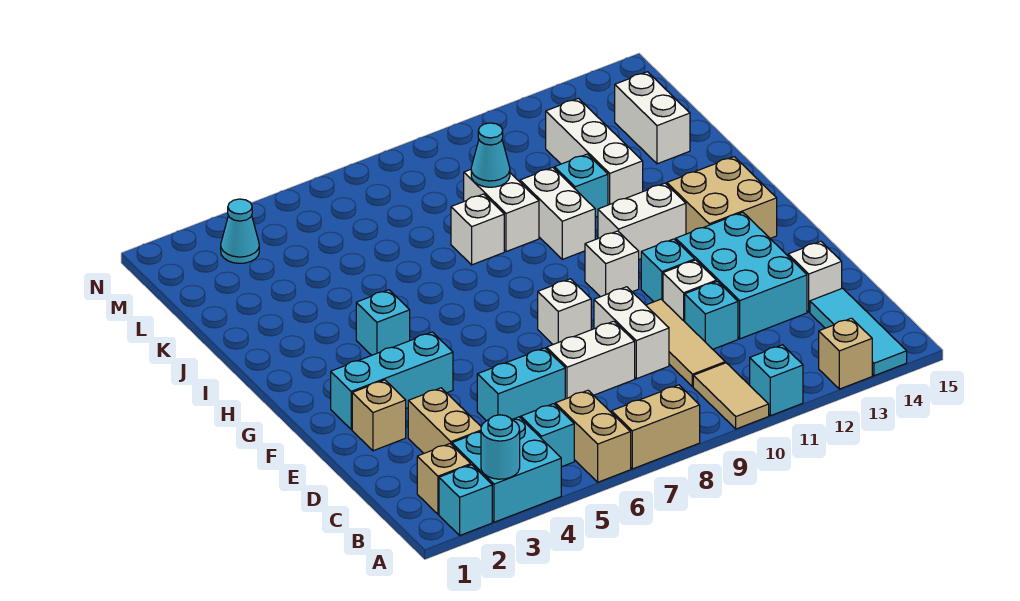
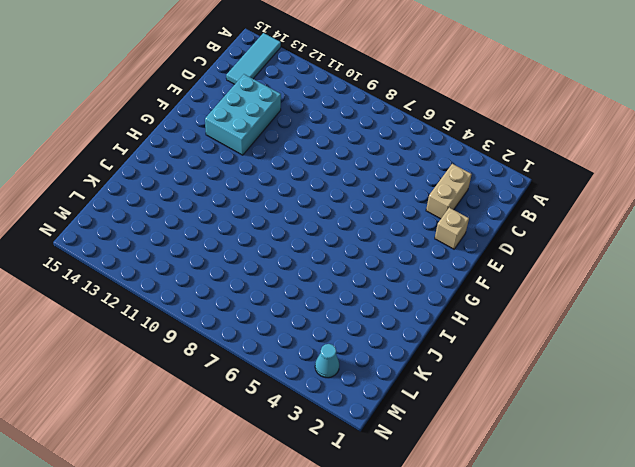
none -> cyan 1x1 brick [439,465,492,535]
none -> cyan 2x2 brick [452,417,561,522]
none -> tan 1x2 brick [555,390,631,482]
none -> tan 1x2 brick [612,385,700,469]

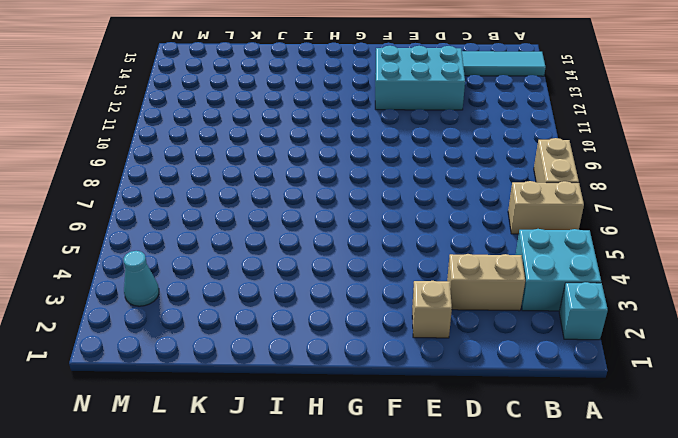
none -> tan 1x2 tile [693,363,769,429]
none -> cyan 1x1 brick [750,345,803,416]
none -> tan 1x1 brick [819,318,872,389]
none -> tan 1x1 brick [417,444,471,514]

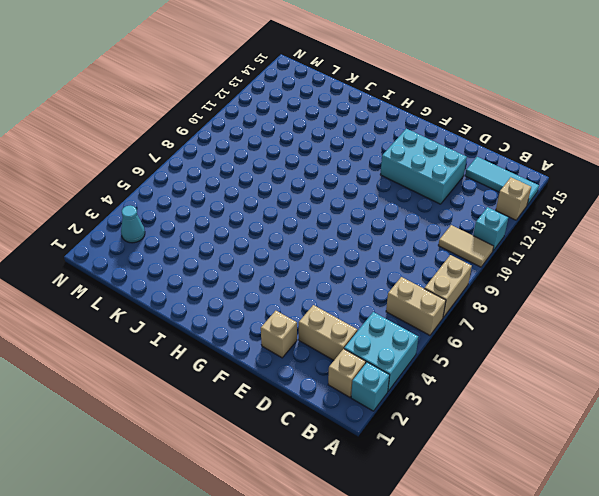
none -> cyan 1x1 brick [521,404,574,467]
none -> tan 1x3 tile [646,299,725,387]
none -> cyan 1x2 brick [477,348,565,421]
none -> white 1x2 brick [547,321,635,399]

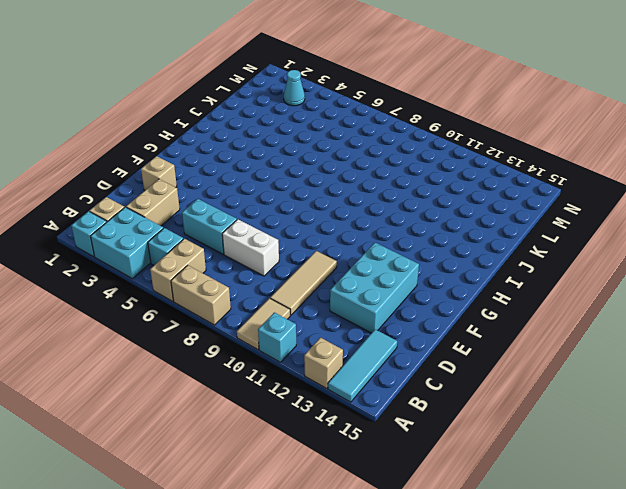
none -> white 1x2 brick [594,287,669,379]
none -> cyan 1x1 brick [685,281,738,349]
none -> white 1x1 brick [788,241,842,312]
none -> white 1x1 brick [663,260,716,322]

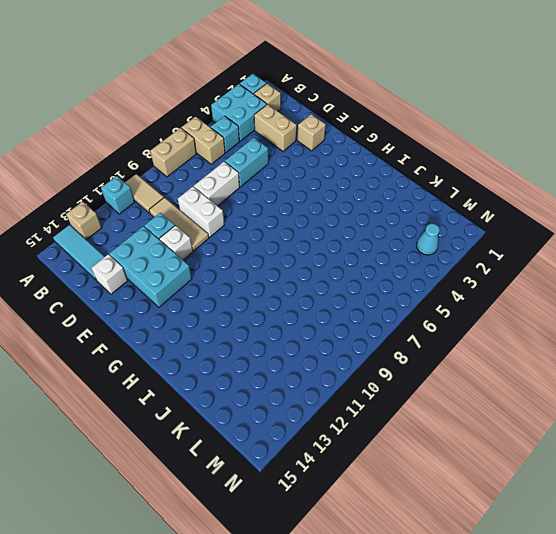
none -> cyan 1x3 brick [331,332,453,429]
none -> white 1x1 brick [538,279,591,344]
none -> cyan 1x1 brick [641,239,695,302]
none -> white 1x1 brick [585,231,639,297]

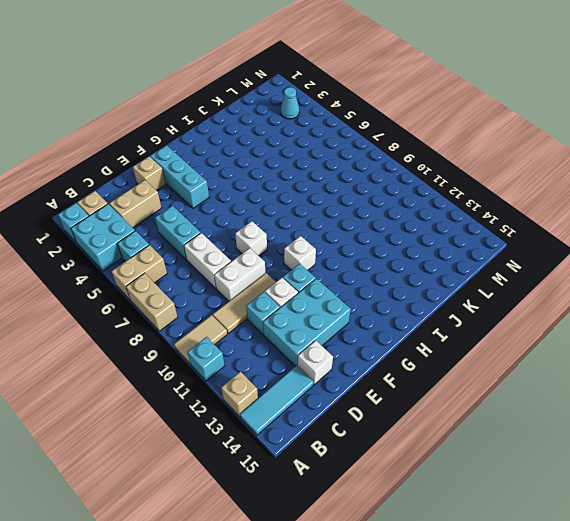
none -> tan 2x2 brick [667,157,777,238]
none -> cyan 1x1 brick [356,290,410,355]
none -> white 1x2 brick [598,183,686,260]
none -> white 1x2 brick [520,167,595,259]

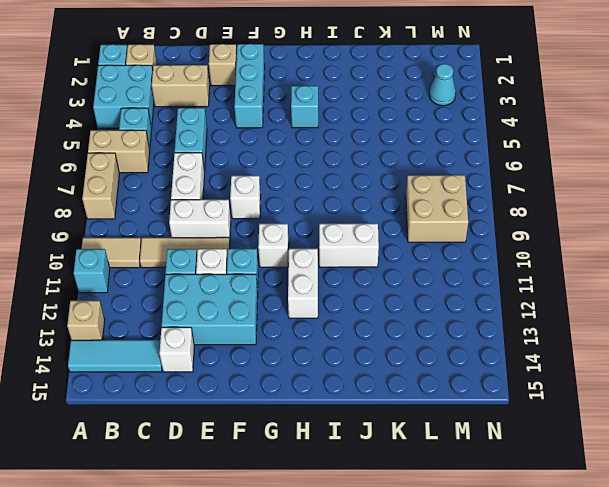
tan 2x2 brick [406,175,468,242] -> tan 2x2 brick moved to [667,157,777,238]
none -> white 1x1 brick [451,194,504,265]
none -> white 1x2 brick [464,170,539,252]
none -> cyan 1x1 brick [555,154,608,217]
none -> white 1x3 brick [546,98,643,205]

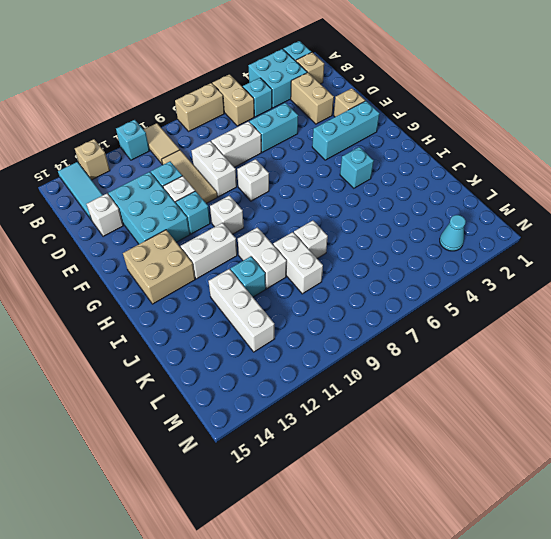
none -> white 1x2 brick [615,72,690,164]
none -> cyan 1x1 round brick [481,415,520,479]
none -> cyan 1x1 cone [471,123,510,187]

